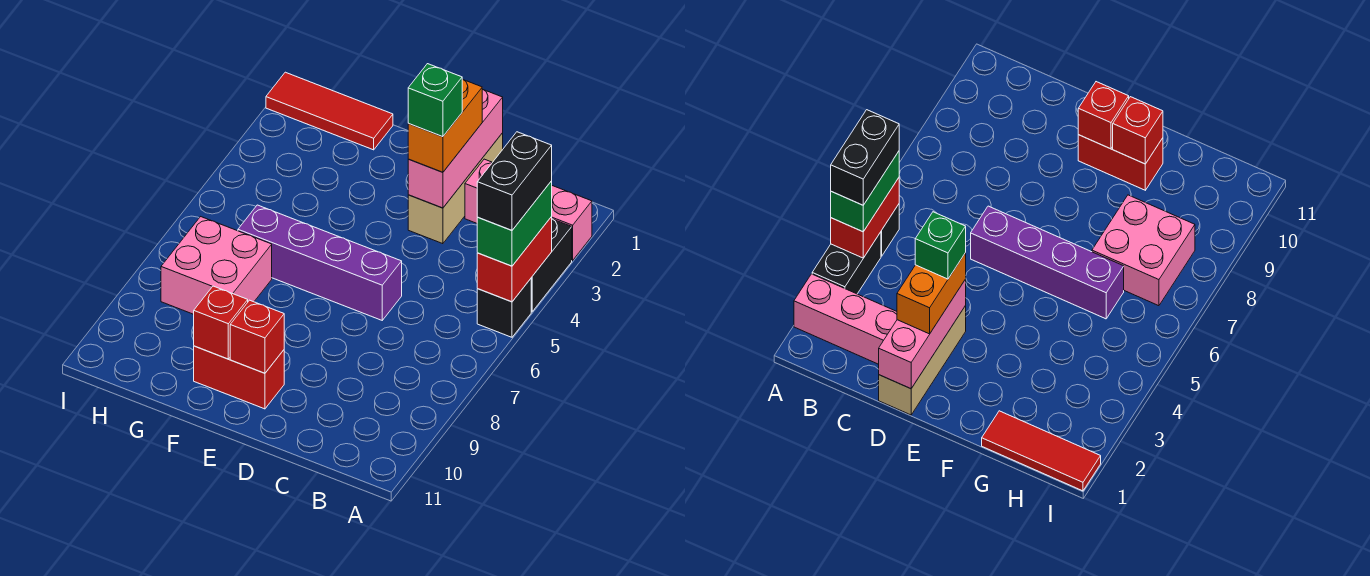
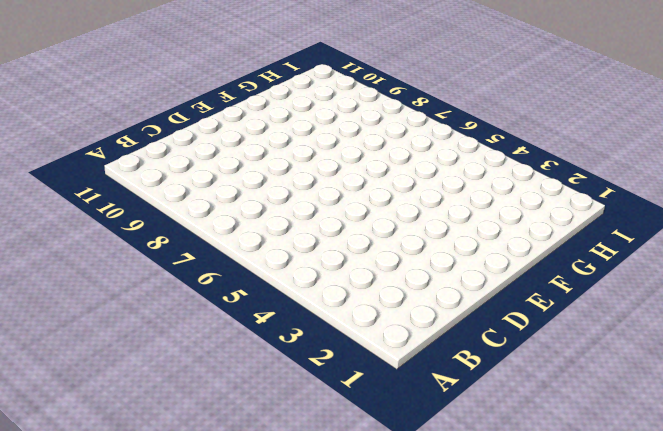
none -> pink 1x3 brick [465,159,592,260]
none -> black 1x2 brick [531,219,572,312]
none -> black 1x1 brick [477,279,531,337]

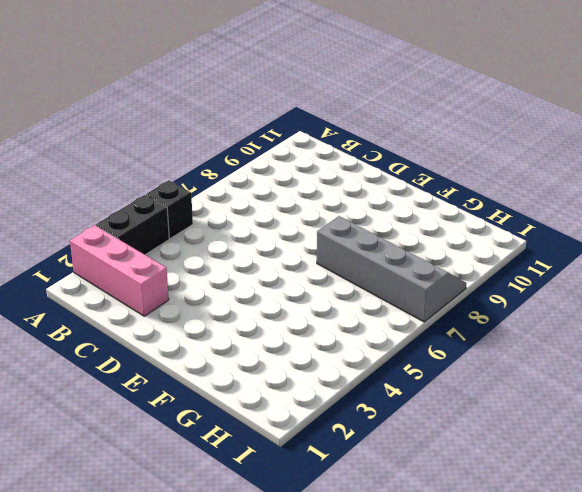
grey 2x4 slope [317,216,466,322] -> pink 2x2 brick [161,217,272,314]
none -> tan 1x3 brick [408,133,503,244]
none -> purple 1x4 brick [238,205,402,320]
none -> red 1x2 brick [194,346,284,409]

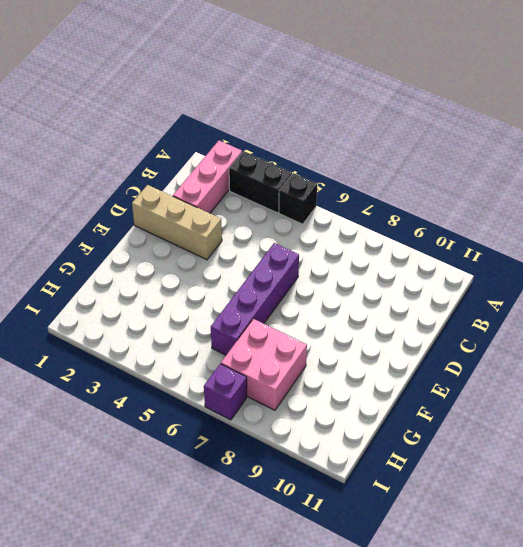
purple 1x1 brick [204,364,247,420] -> none
none -> red 1x2 brick [194,346,284,409]
none -> red 1x3 tile [266,72,393,150]
none -> red 1x2 brick [477,217,552,302]

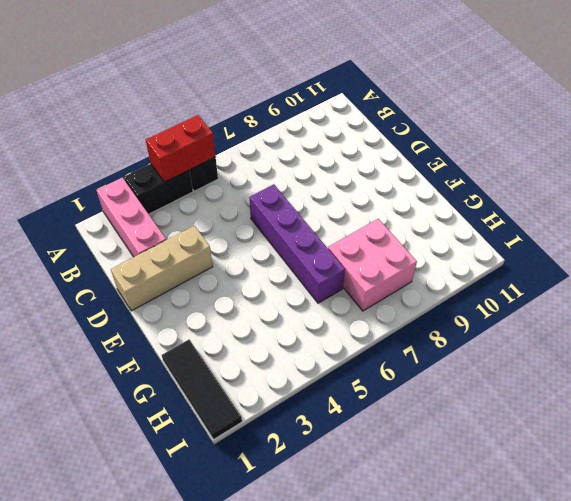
black 1x3 tile [162,339,242,439] -> red 1x3 tile [266,72,393,150]
none -> red 1x2 brick [194,346,284,409]
none -> pink 1x3 brick [408,89,503,208]
none -> red 1x1 brick [230,300,284,373]

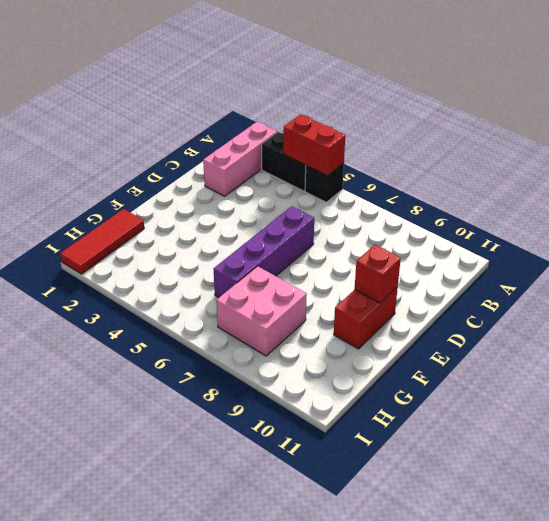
none -> tan 1x3 brick [408,133,503,244]
none -> pink 1x3 brick [408,89,503,208]
none -> red 1x1 brick [194,286,248,359]

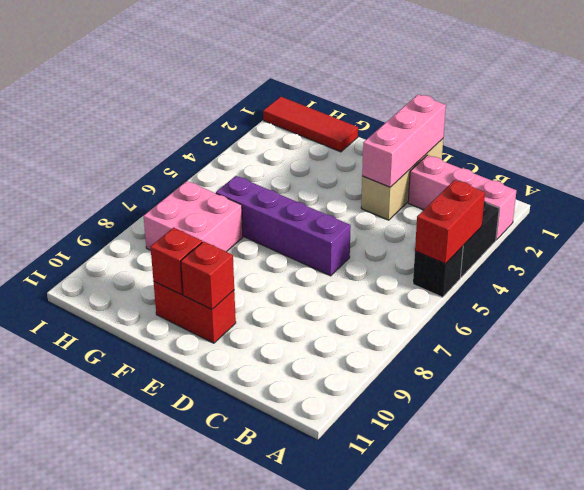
none -> green 1x2 brick [477,181,552,266]
none -> orange 1x2 brick [408,79,482,172]
none -> black 1x2 brick [477,132,552,230]

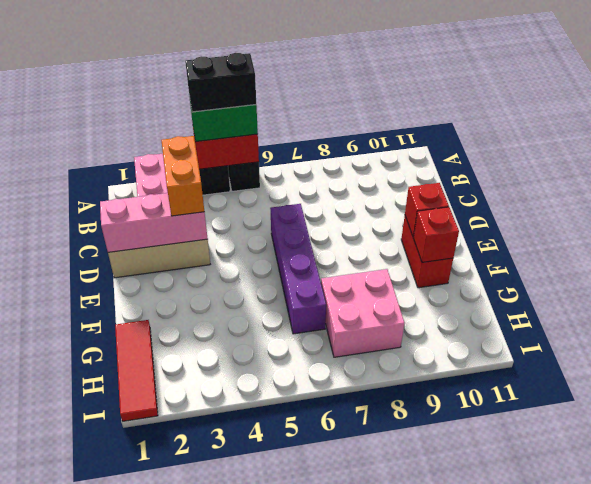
orange 1x2 brick [161,136,204,216] -> orange 1x2 brick turned to [408,79,482,172]
none -> green 1x1 brick [408,64,462,137]

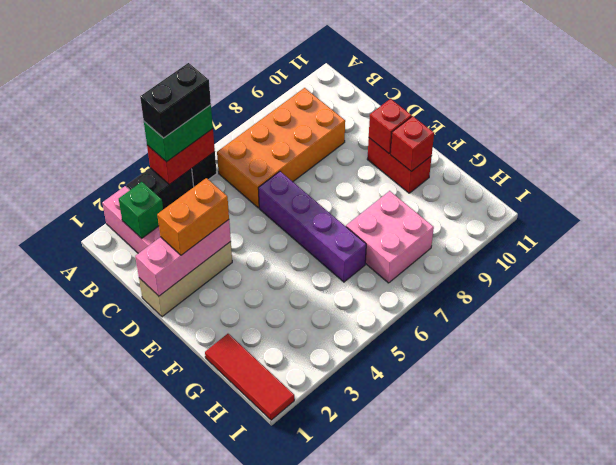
green 1x1 brick [119,182,163,238] -> green 1x1 brick moved to [408,64,462,137]
orange 2x4 brick [217,88,345,208] -> none

